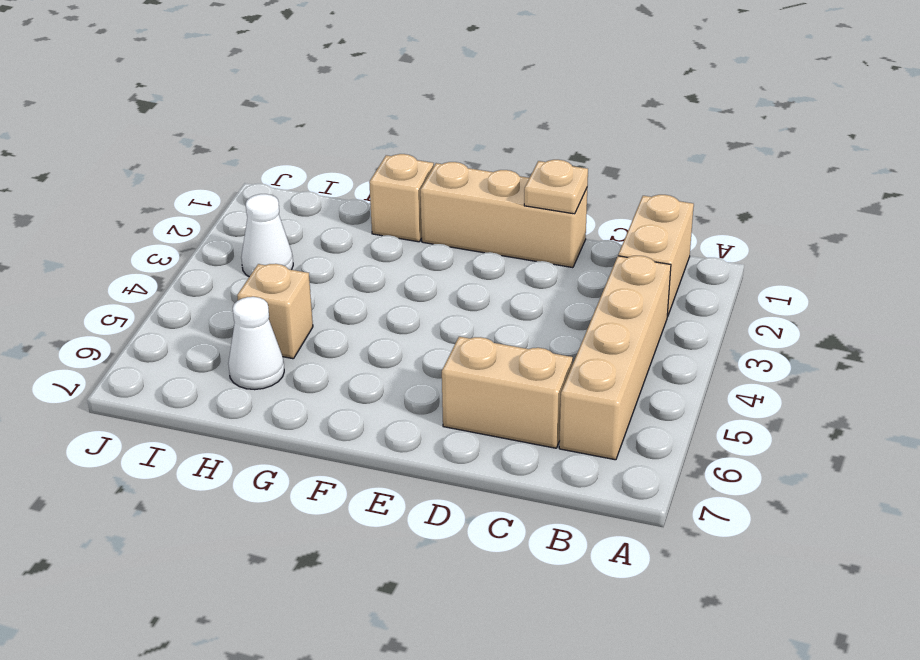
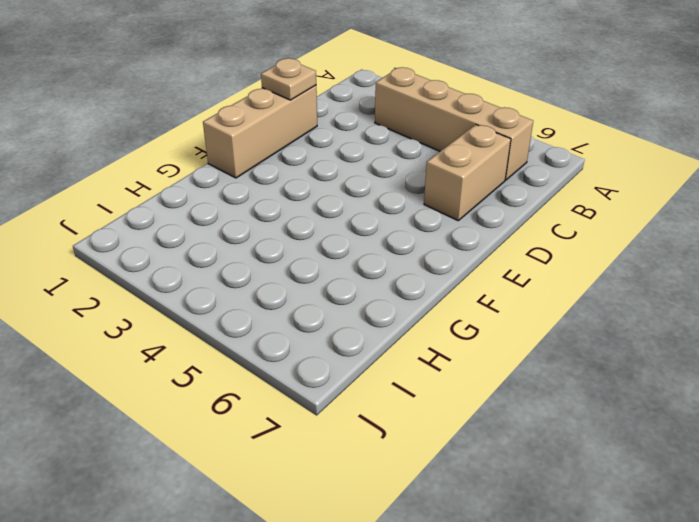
none -> tan 1x2 brick [618,195,694,317]
none -> tan 1x1 brick [369,154,434,242]

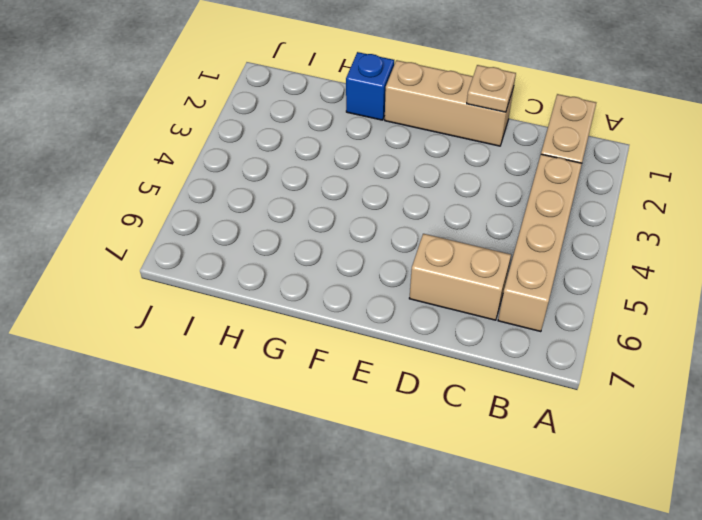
blue 1x1 brick [346,52,394,120] -> tan 1x1 brick [369,154,434,242]
none -> tan 1x1 brick [237,264,313,359]
none -> white 1x1 cone [228,297,284,390]

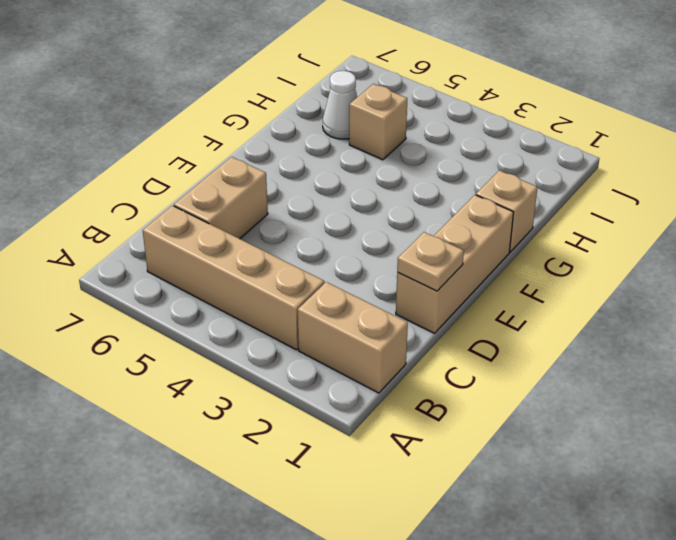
none -> white 1x1 cone [241,194,293,277]

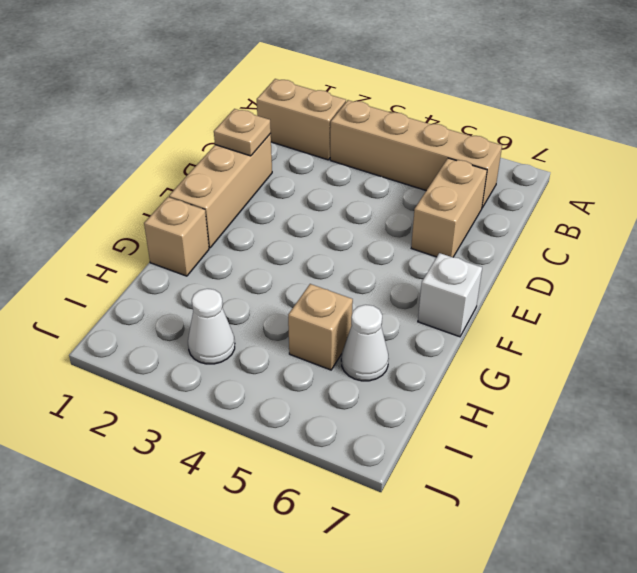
white 1x1 brick [418,253,482,337] -> none

